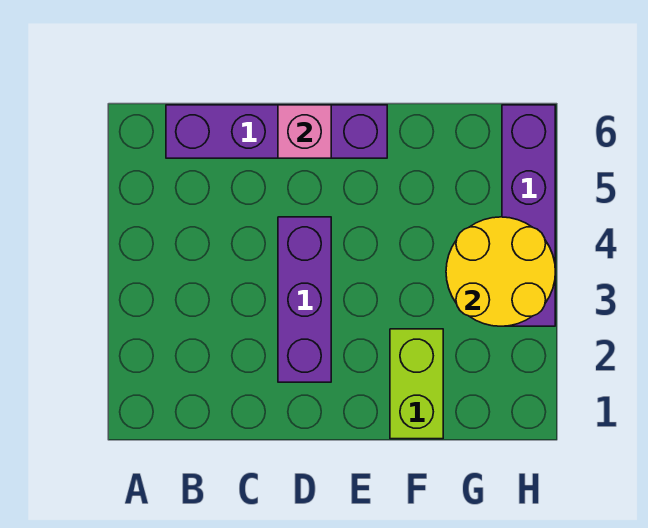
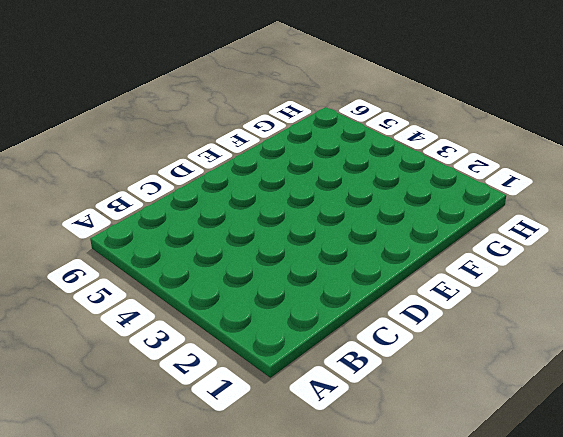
none -> purple 1x4 brick [166,105,387,158]
none -> purple 1x3 brick [278,217,331,382]

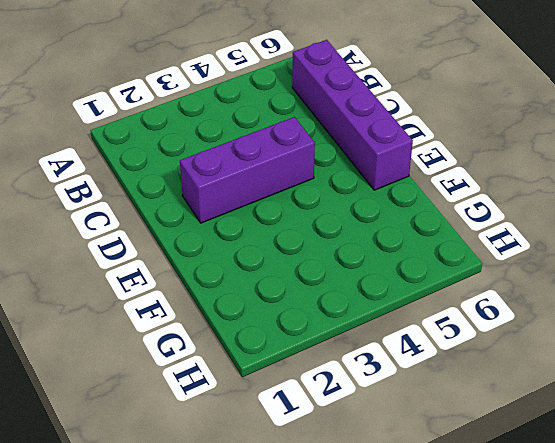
none -> lime 1x2 brick [390,329,443,439]
none -> purple 1x4 brick [502,105,555,326]

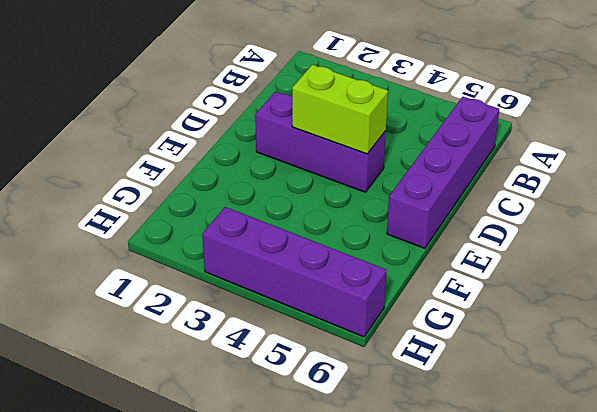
lime 1x2 brick [292,65,388,154] -> lime 1x2 brick moved to [390,329,443,439]
none -> pink 1x1 brick [278,105,331,158]
none -> yellow 2x2 round brick [446,217,555,326]

